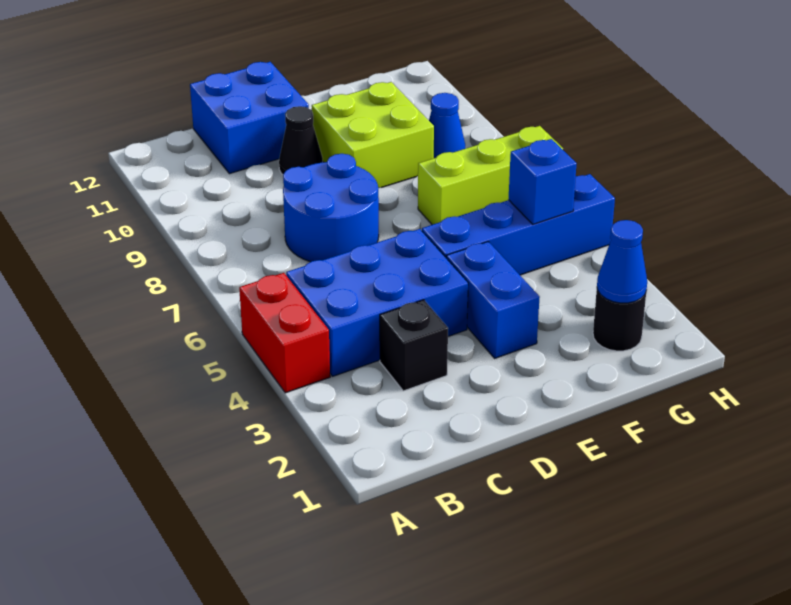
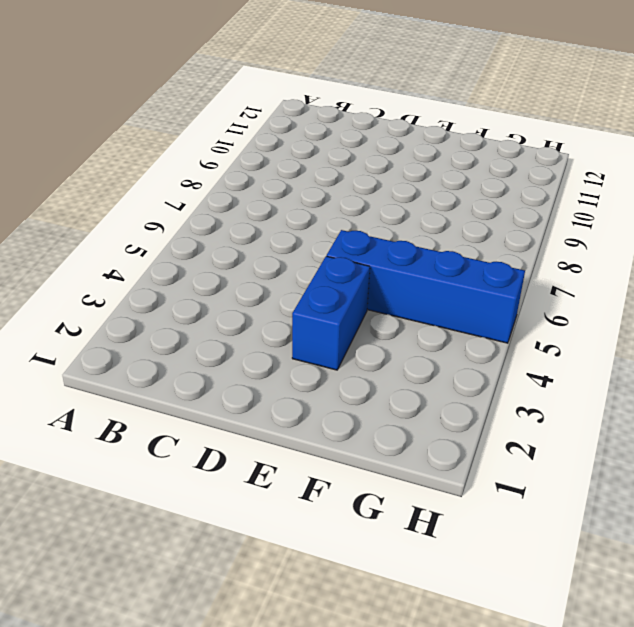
none -> red 1x2 brick [239,273,330,393]
none -> blue 2x3 brick [286,229,468,376]
none -> black 1x1 brick [380,300,448,391]

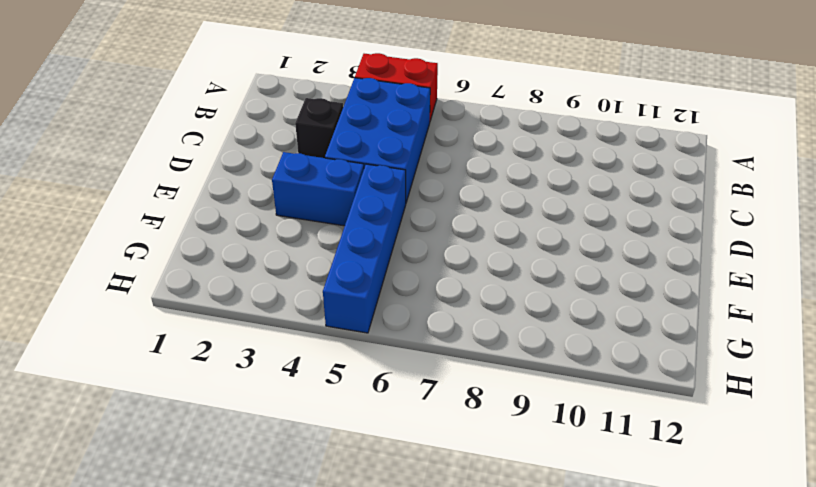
none -> blue 2x2 round brick [283,154,379,262]
none -> blue 2x2 brick [190,62,309,174]
none -> black 1x1 cone [279,106,323,175]

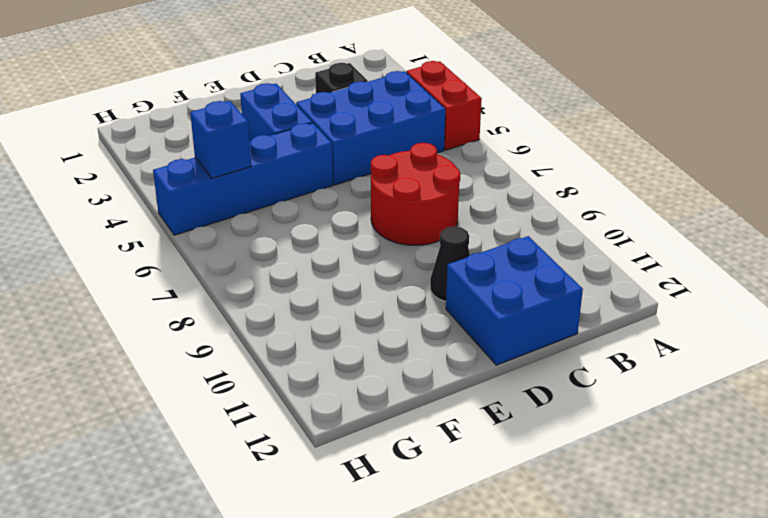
red 2x2 round brick [371,143,460,245] -> blue 2x2 round brick [283,154,379,262]
none -> lime 2x2 brick [312,82,434,188]
none -> lime 1x3 brick [418,126,563,225]
none -> black 1x1 round brick [593,290,646,351]

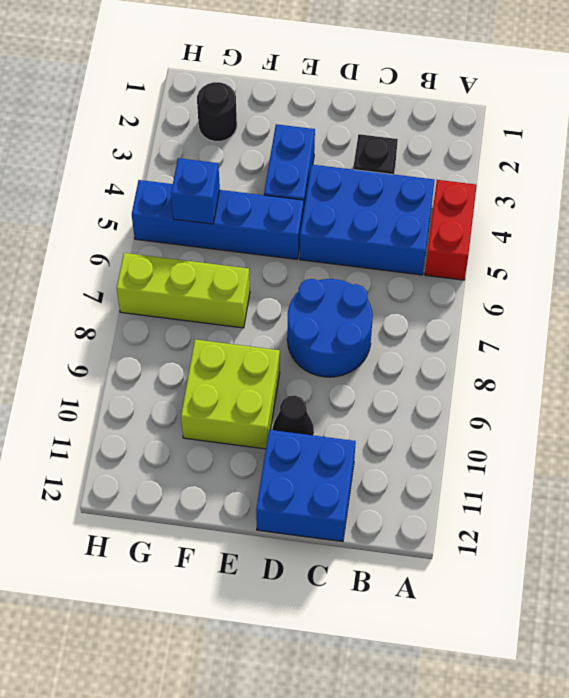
none -> blue 1x1 cone [429,93,465,158]
none -> blue 1x1 cone [597,220,647,303]

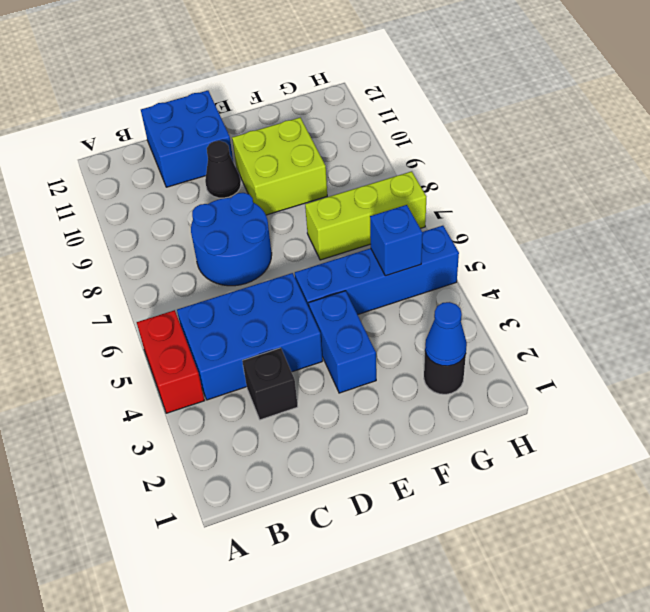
none -> blue 1x1 cone [429,93,465,158]

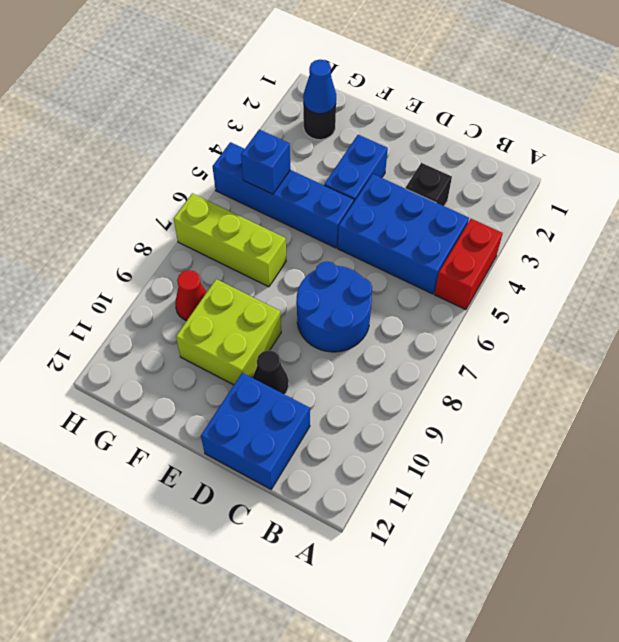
red 1x1 cone [175,270,207,321] -> blue 1x1 cone [429,93,465,158]

